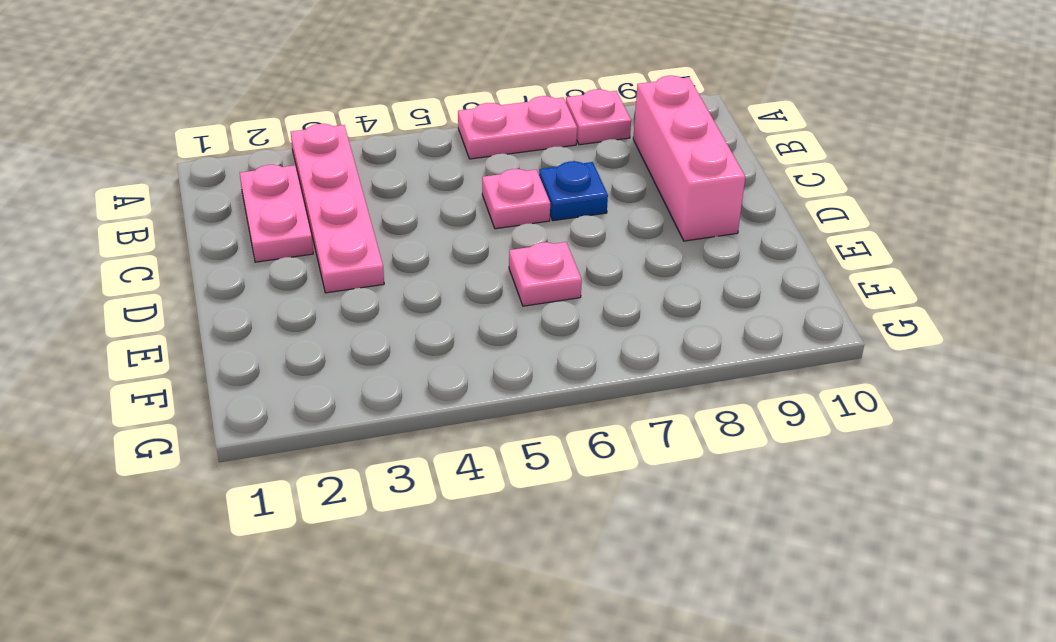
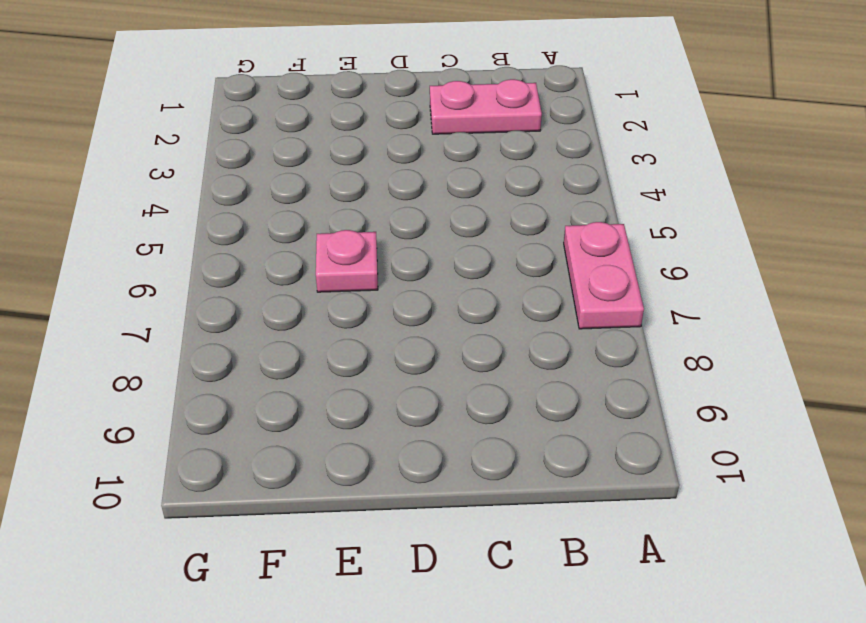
none -> pink 1x4 plate [291,124,384,293]
none -> pink 1x1 plate [566,89,631,145]

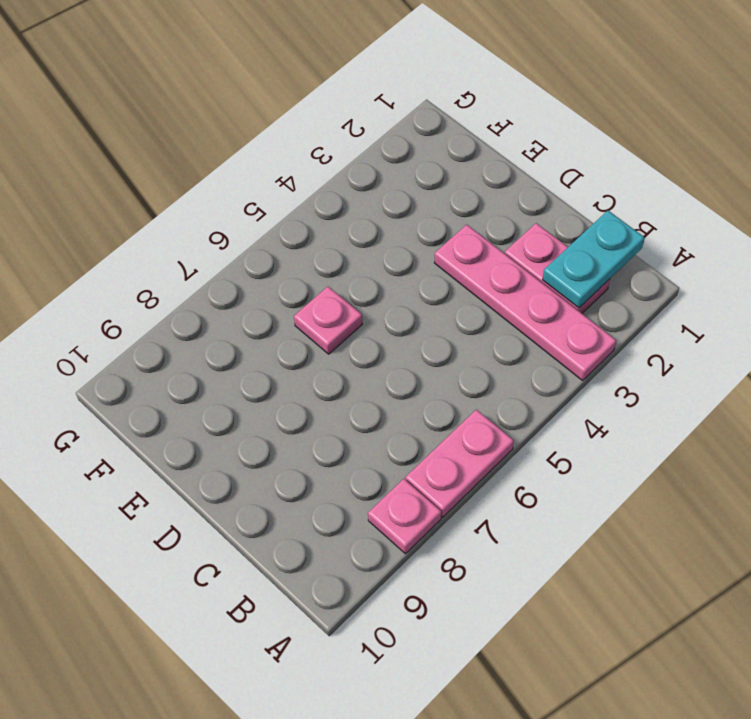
cyan 1x2 plate [543,211,645,308] -> none
none -> pink 1x3 brick [633,76,745,241]
none -> pink 1x1 plate [482,169,550,229]

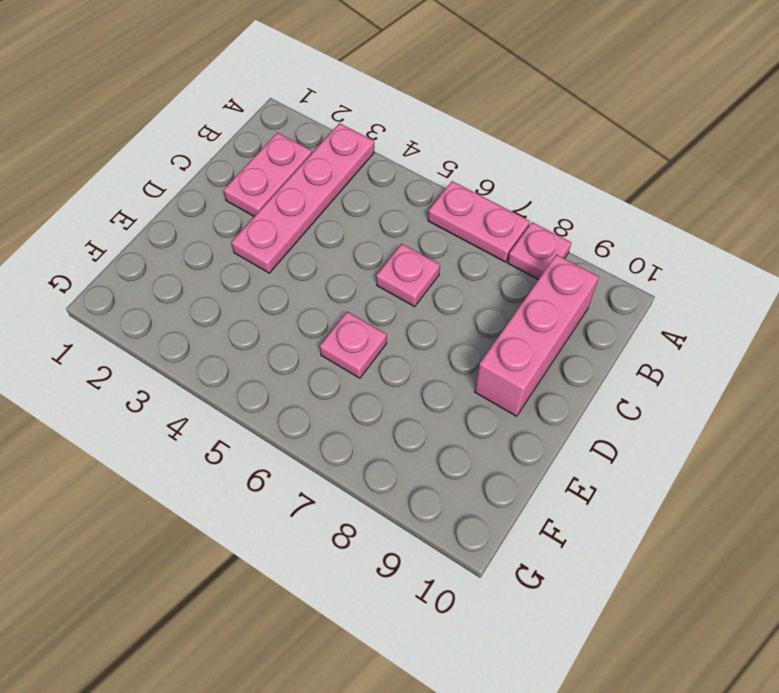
none -> blue 1x1 plate [539,161,608,221]

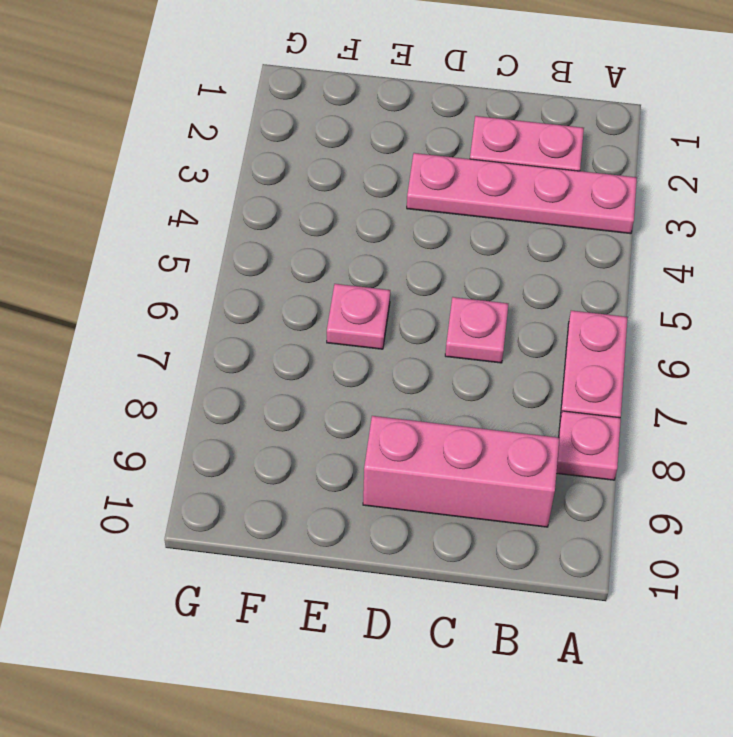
none -> blue 1x1 plate [539,161,608,221]

